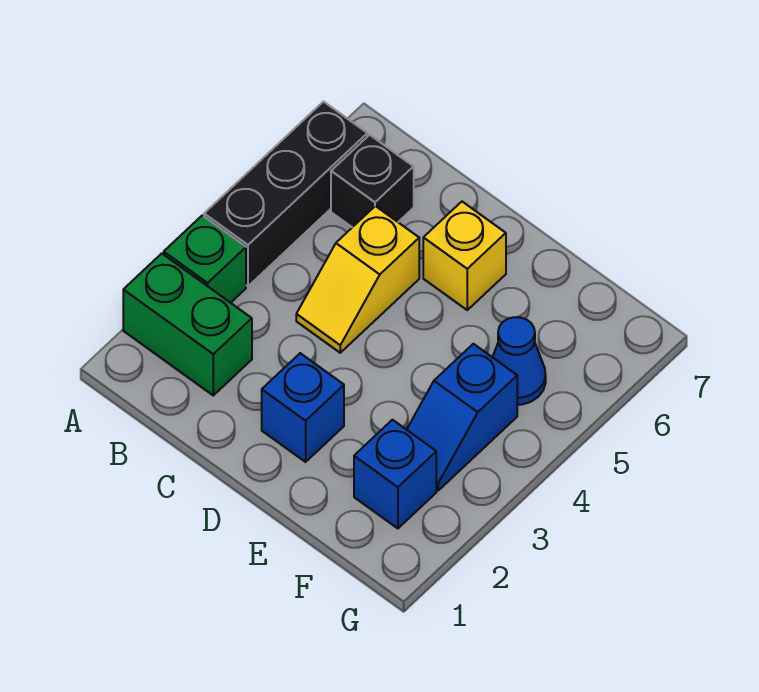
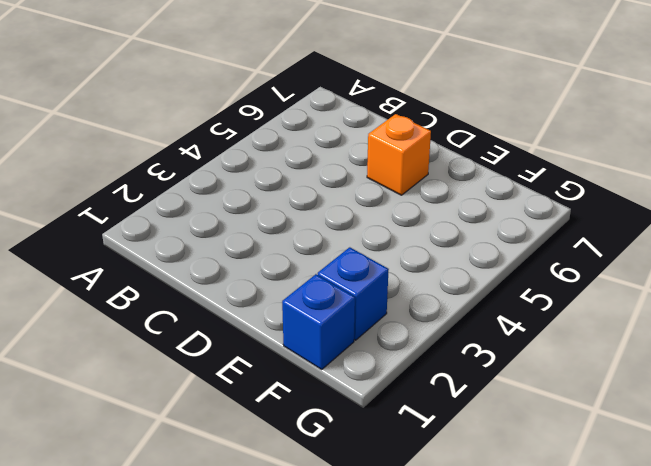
orange 1x1 brick [367,114,431,195] -> yellow 1x1 brick [423,202,506,310]
blue 1x1 brick [282,274,355,369] -> blue 1x1 brick moved to [262,353,344,462]
none -> green 1x2 brick [123,254,252,395]
none -> green 1x1 brick [164,216,246,303]

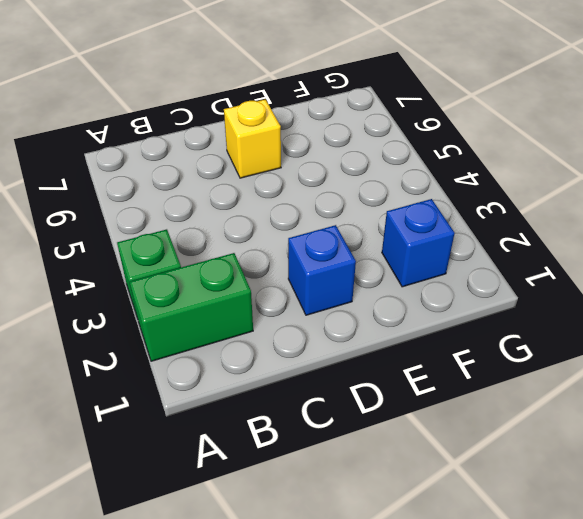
none -> black 1x3 brick [204,102,367,286]
none -> black 1x1 brick [331,135,414,227]

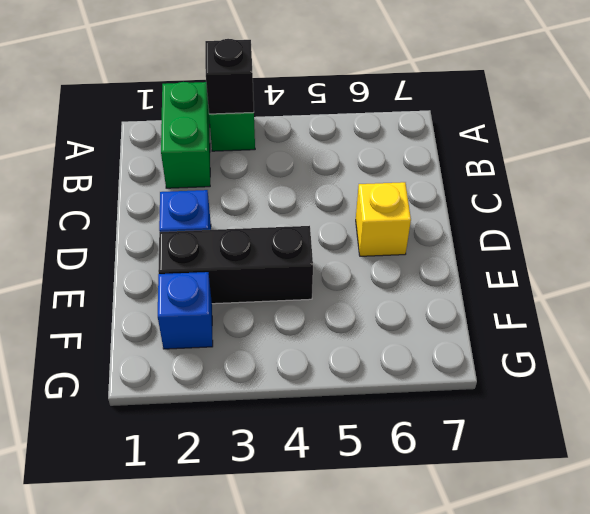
black 1x1 brick [205,39,254,114] -> black 1x1 brick moved to [331,135,414,227]
black 1x3 brick [158,226,313,304] -> black 1x3 brick moved to [204,102,367,286]
none -> yellow 1x2 slope [296,206,419,353]
none -> blue 1x2 slope [407,344,517,490]

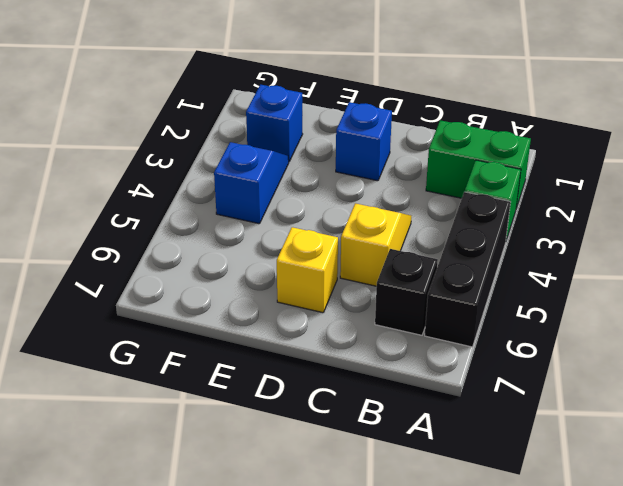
none -> blue 1x1 cone [493,317,546,405]

